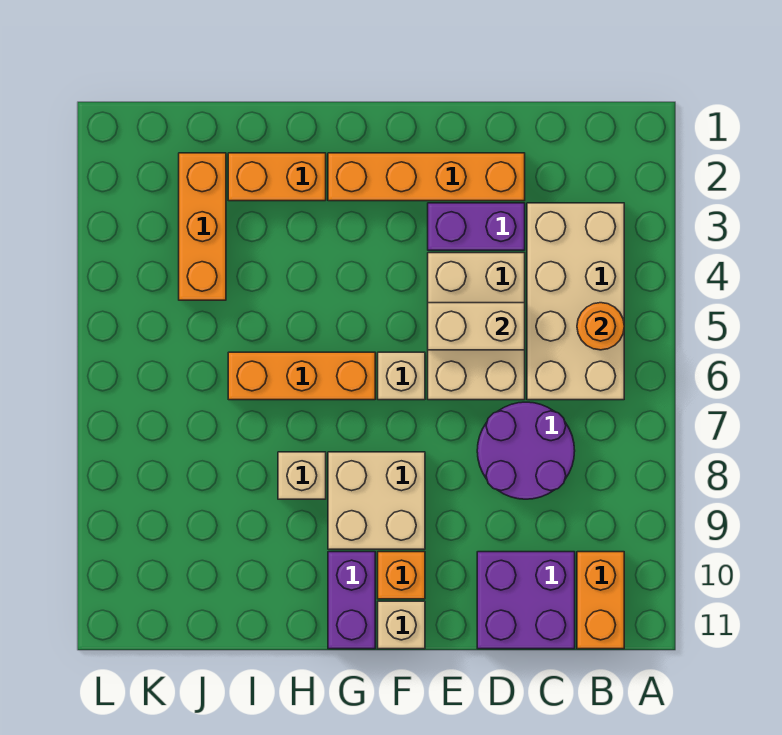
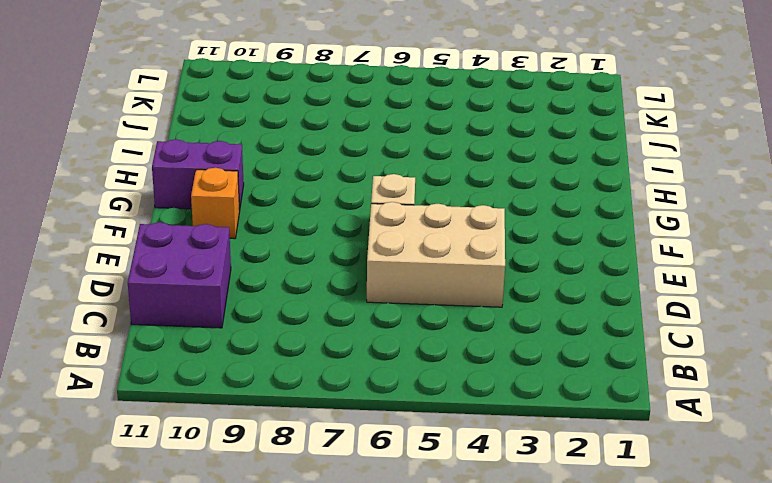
none -> tan 2x4 brick [527,203,624,400]
none -> orange 1x2 brick [577,552,624,649]
none -> purple 2x2 round brick [477,402,575,499]

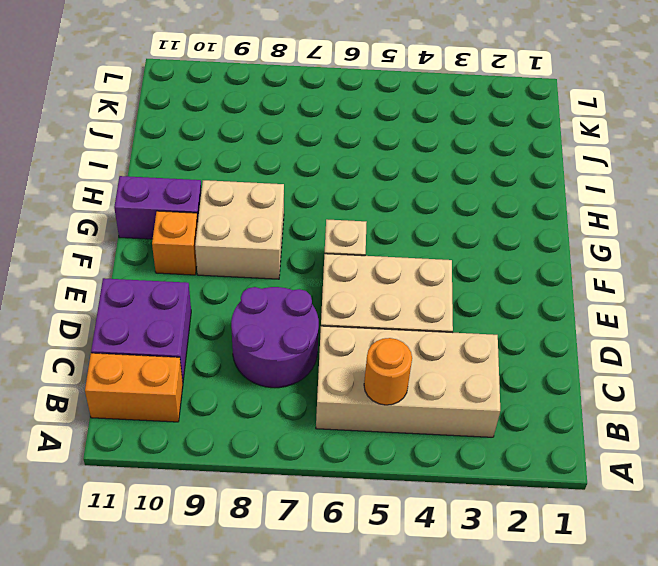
none -> orange 1x4 brick [328,153,525,201]
none -> purple 1x2 brick [428,203,525,250]
none -> tan 1x1 brick [378,601,425,649]

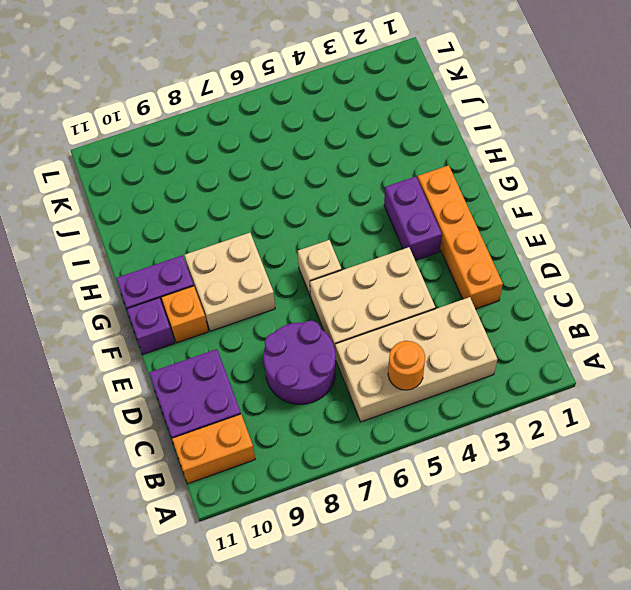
purple 1x2 brick [384,177,442,261] -> purple 1x2 brick moved to [428,203,525,250]
purple 1x1 brick [127,298,175,355] -> tan 1x1 brick [378,601,425,649]
none -> orange 1x3 brick [228,352,375,400]
none -> orange 1x2 brick [228,153,326,201]
none -> tan 1x1 brick [278,452,326,499]

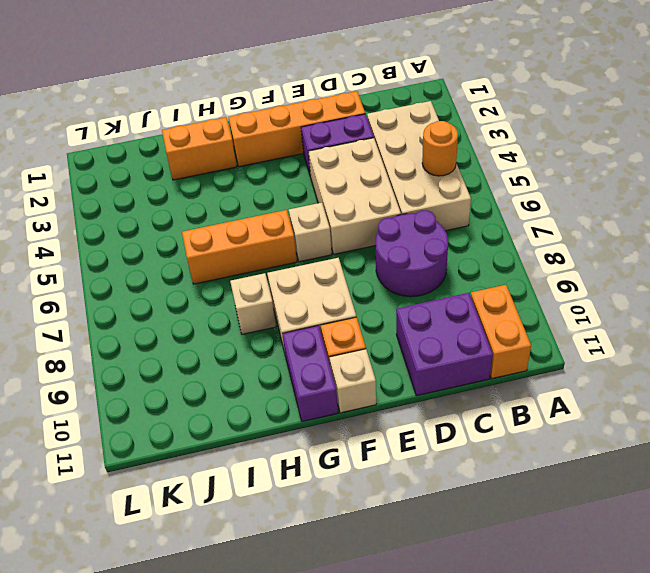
none -> orange 1x3 brick [179,153,226,300]
none -> tan 1x2 brick [428,303,525,350]

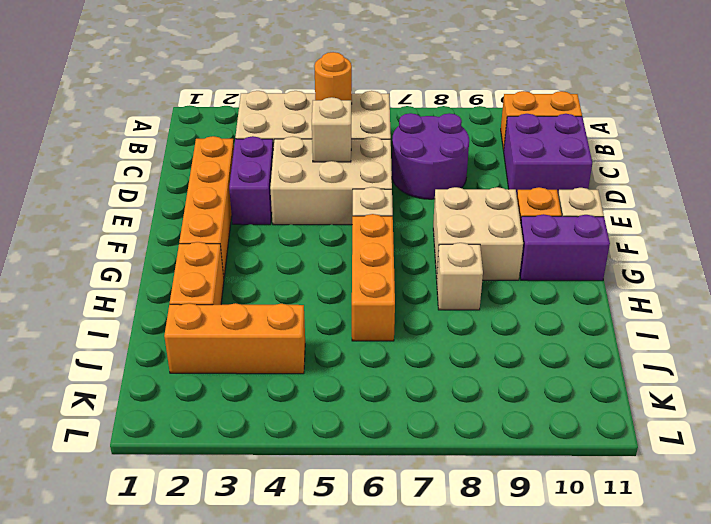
tan 1x1 brick [312,97,351,162] -> tan 1x2 brick [428,303,525,350]

